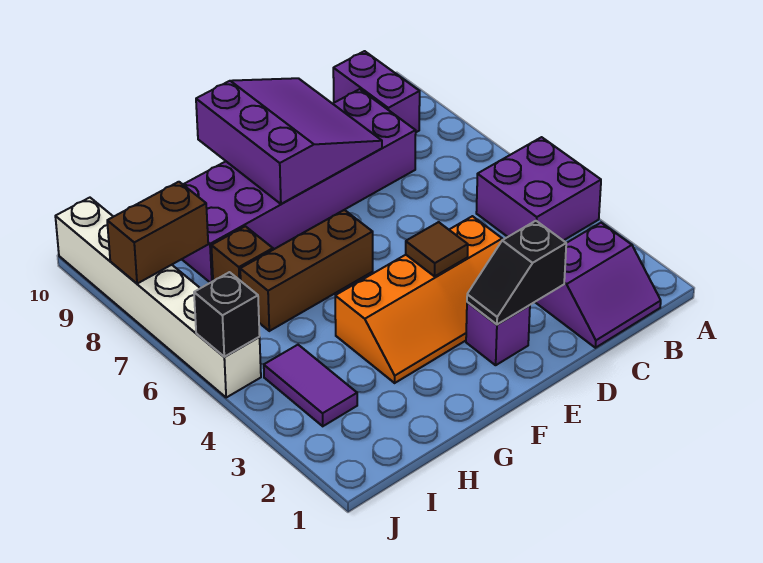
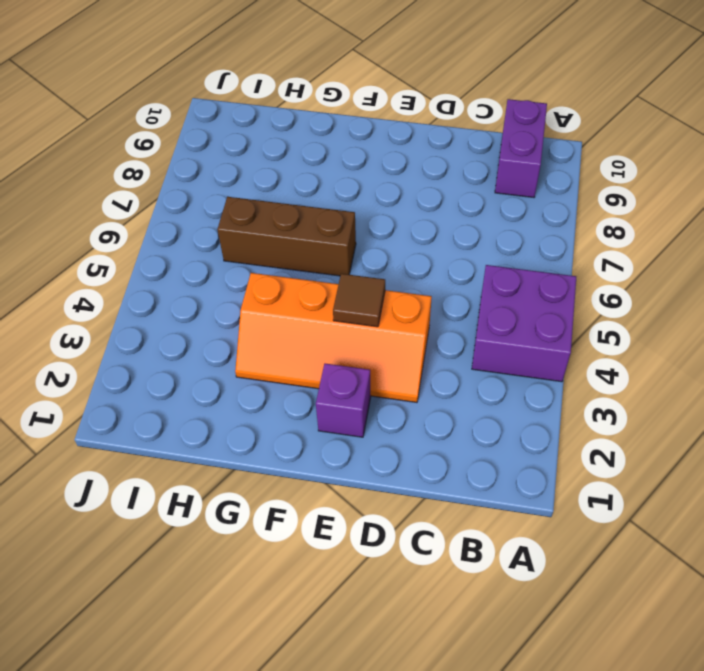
none -> purple 2x2 slope [535,223,661,348]
none -> purple 2x6 brick [182,89,416,283]
none -> brown 1x1 brick [211,226,273,281]

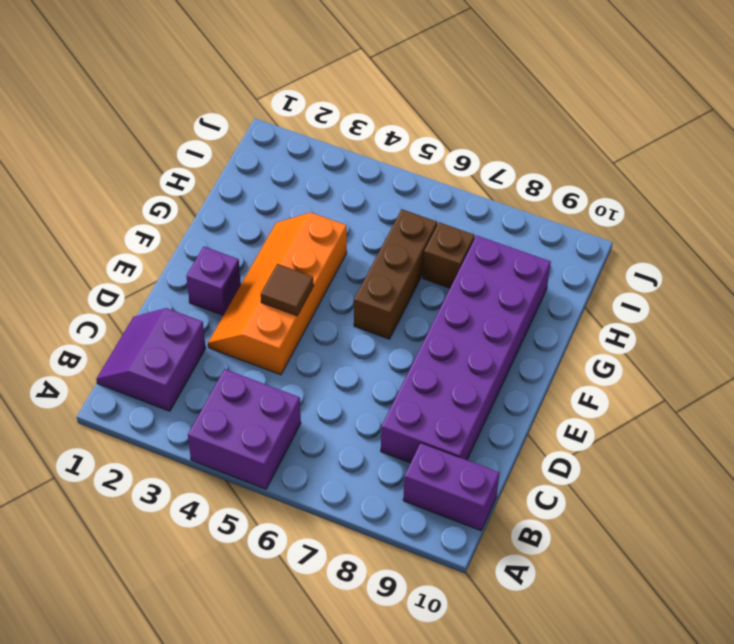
none -> purple 1x2 tile [264,345,357,426]
none -> white 1x6 brick [55,198,261,397]
none -> black 1x2 slope [467,221,566,324]

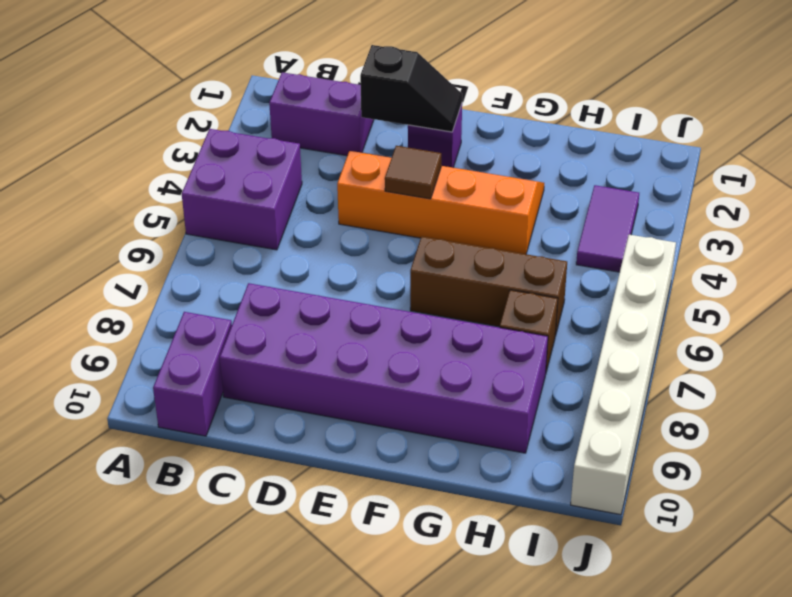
none -> purple 3x3 slope [196,78,382,204]
none -> brown 1x2 brick [107,182,208,284]
none -> black 1x1 brick [194,272,260,357]

